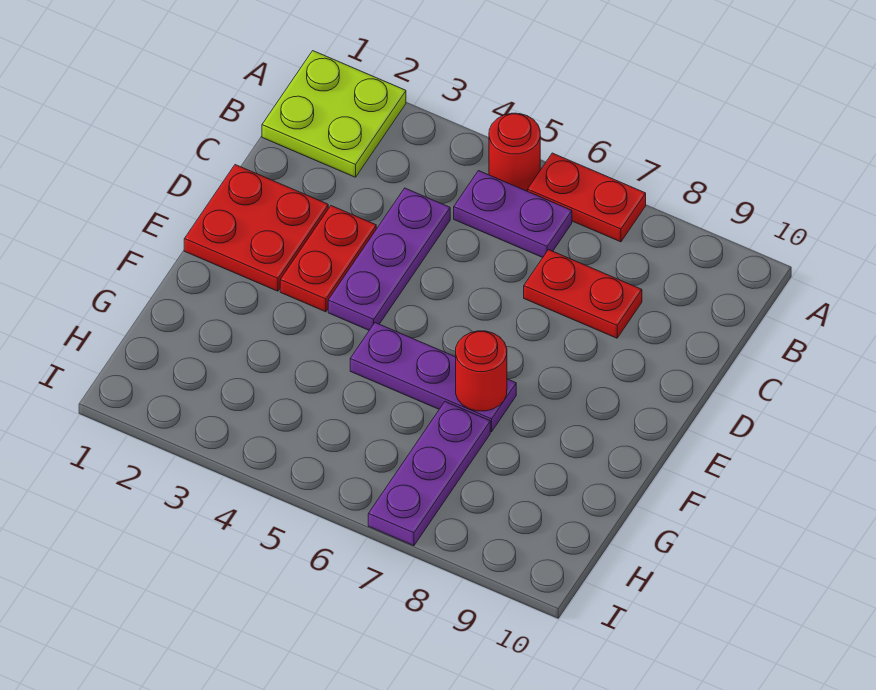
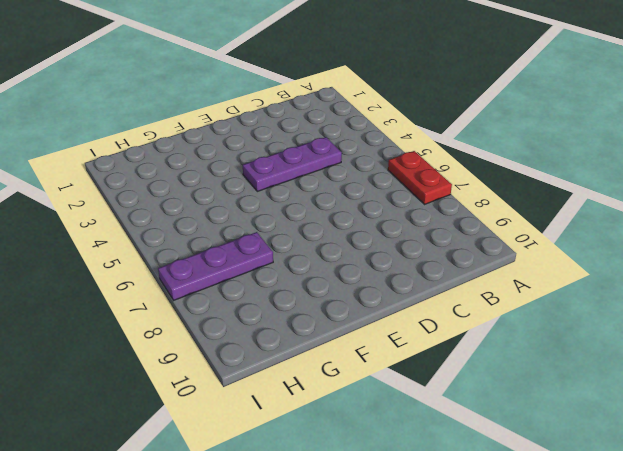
none -> lime 2x2 plate [262,51,406,177]
none -> red 1x1 round brick [489,113,540,191]

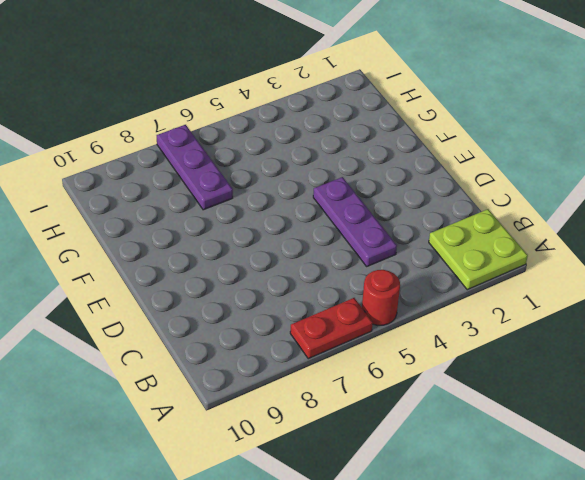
none -> purple 1x2 plate [454,171,572,257]
none -> red 1x2 plate [524,250,642,338]

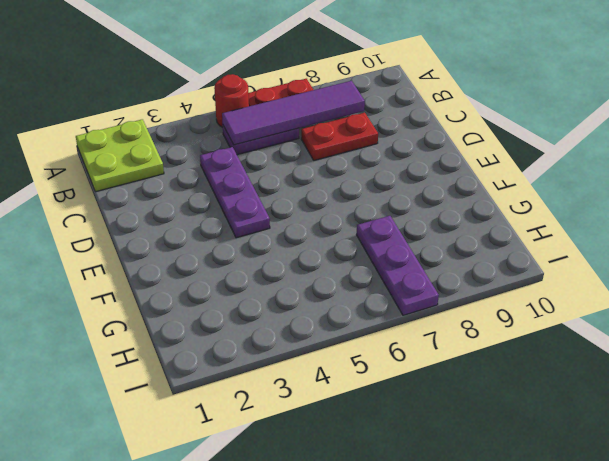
purple 1x4 tile [222,81,365,145] -> none
none -> red 2x2 plate [184,165,328,291]
none -> red 1x2 plate [280,206,376,312]

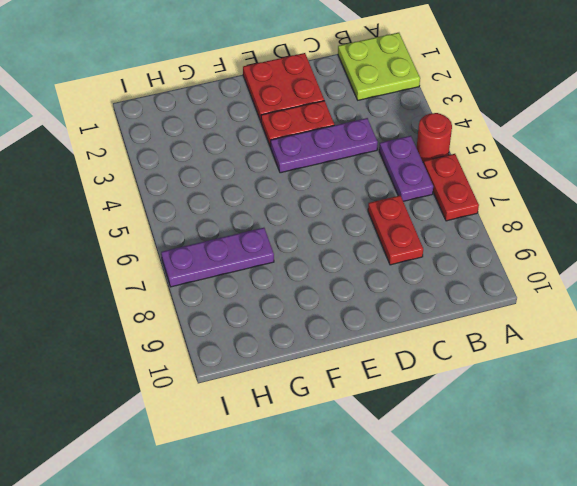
none -> purple 1x3 plate [350,323,516,432]
none -> red 1x1 round brick [456,331,507,411]

